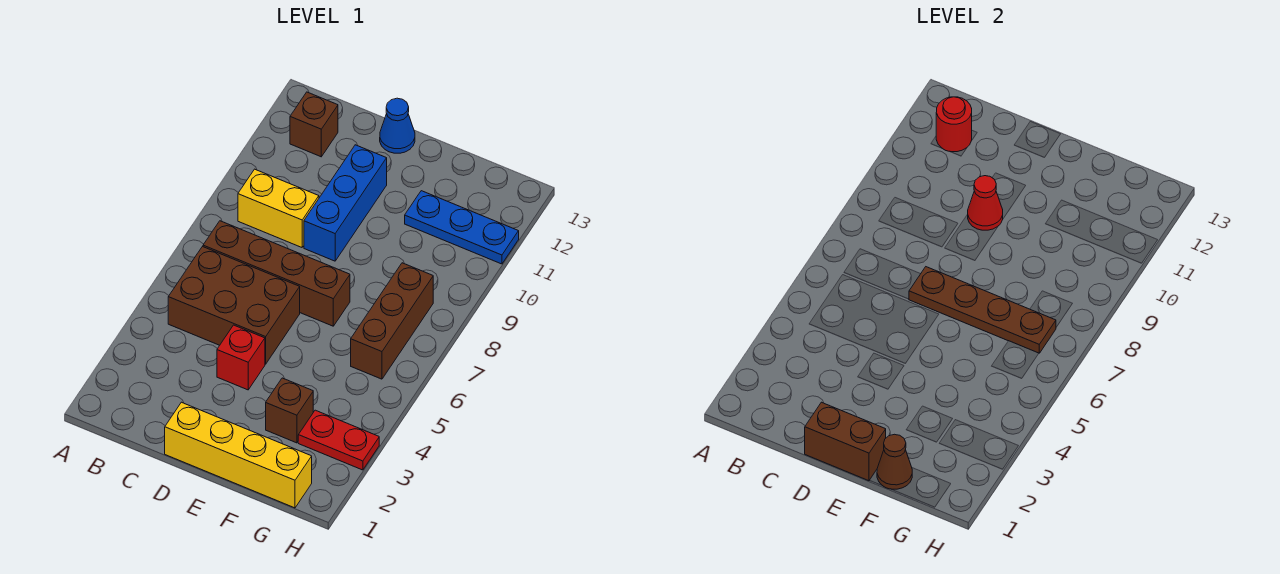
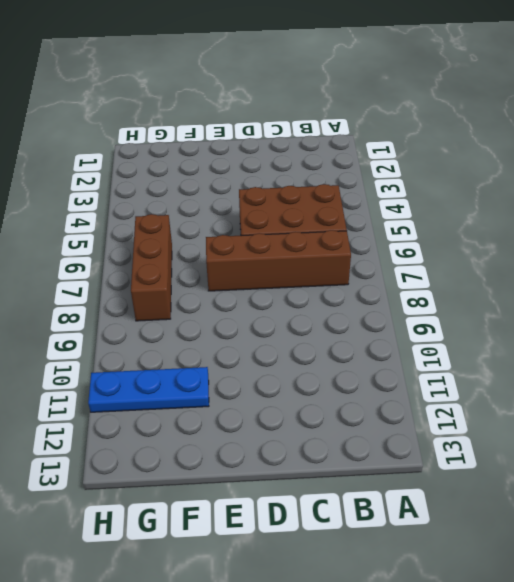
none -> yellow 1x2 brick [238,169,319,247]
none -> brown 1x1 brick [290,92,338,157]
none -> yellow 1x4 brick [165,402,312,508]

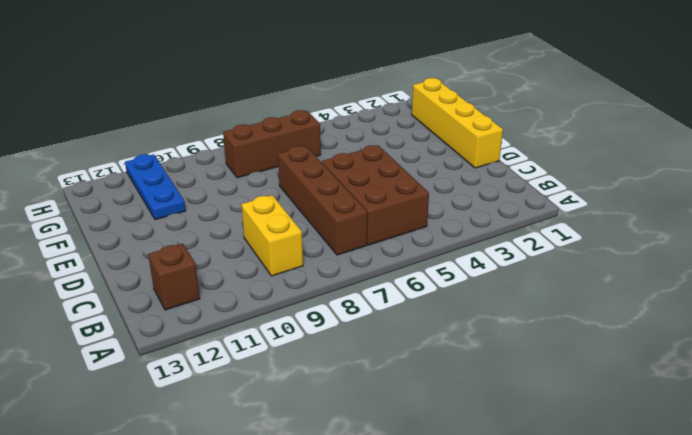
none -> red 1x1 brick [217,325,265,390]
none -> blue 1x3 brick [304,145,387,261]
none -> blue 1x1 cone [380,98,415,153]

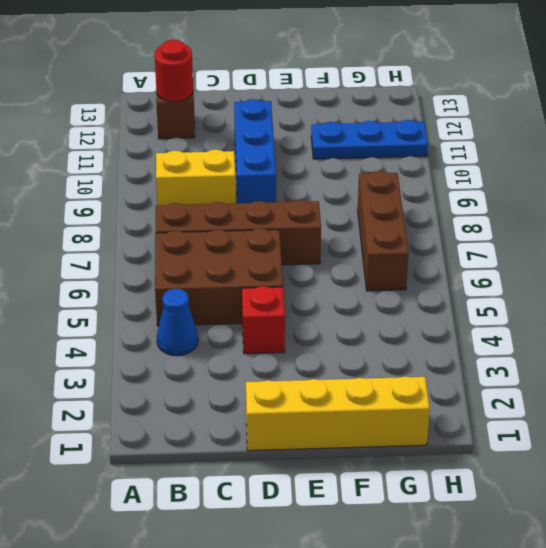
blue 1x1 cone [157,289,198,356] -> blue 1x1 cone moved to [380,98,415,153]
none -> brown 1x1 brick [266,378,313,443]
none -> red 1x2 plate [298,410,379,470]
none -> brown 1x2 brick [805,402,886,481]

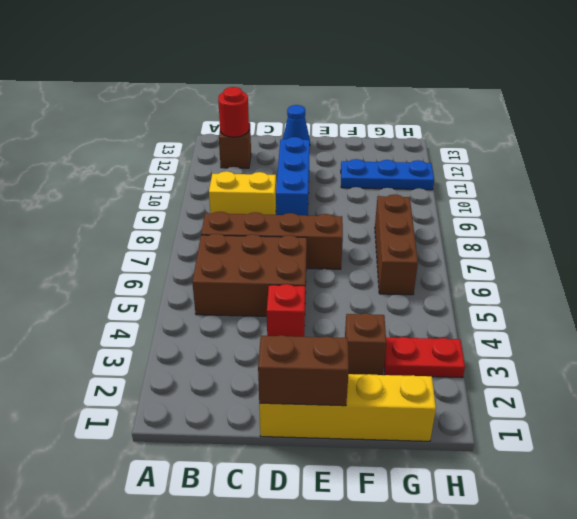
none -> brown 1x4 plate [909,267,1056,353]
none -> red 1x1 cone [968,176,1003,230]
none -> brown 1x1 cone [877,434,912,489]

